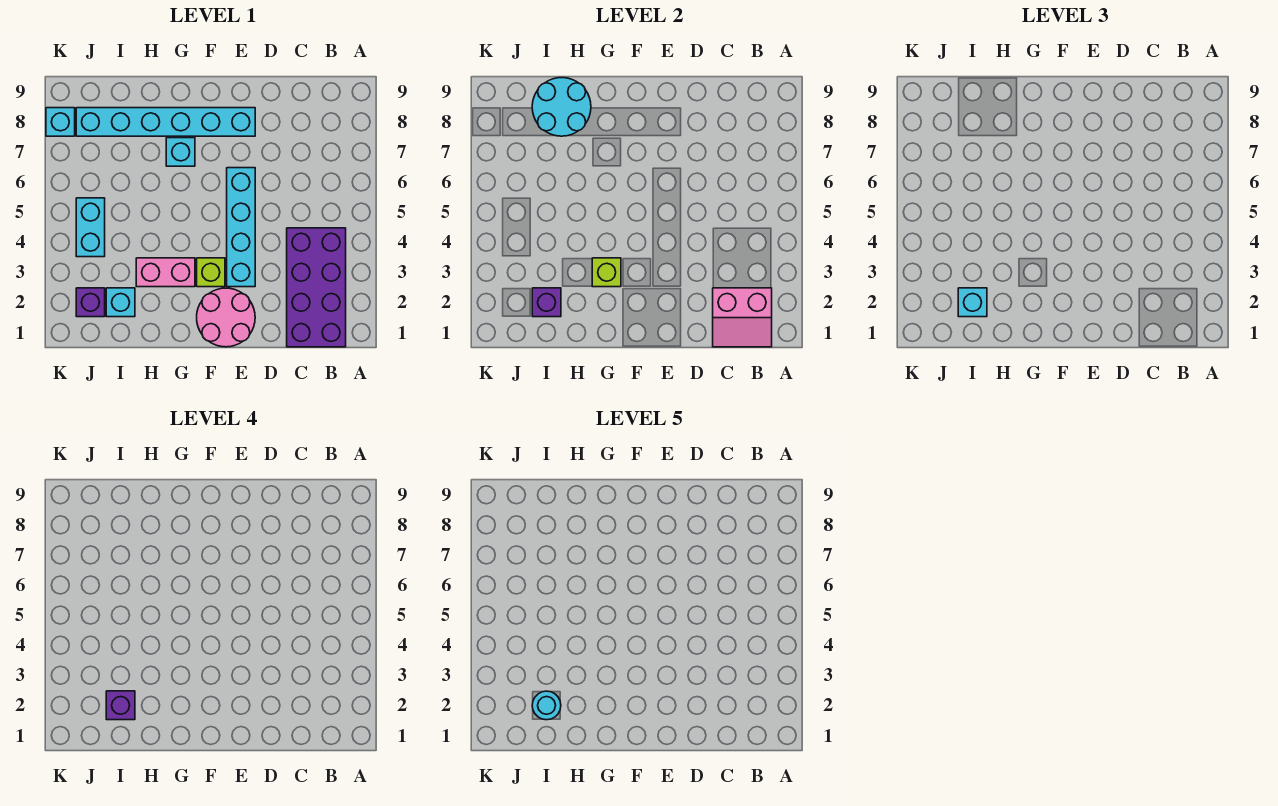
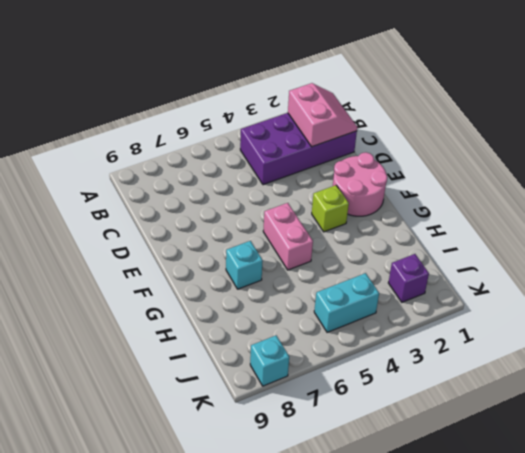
pink 1x2 brick [263,203,313,270] -> pink 1x2 brick moved to [136,258,195,287]
none -> cyan 1x4 brick [227,168,255,287]
none -> cyan 1x6 brick [76,108,255,136]
none -> cyan 1x1 brick [106,288,135,317]

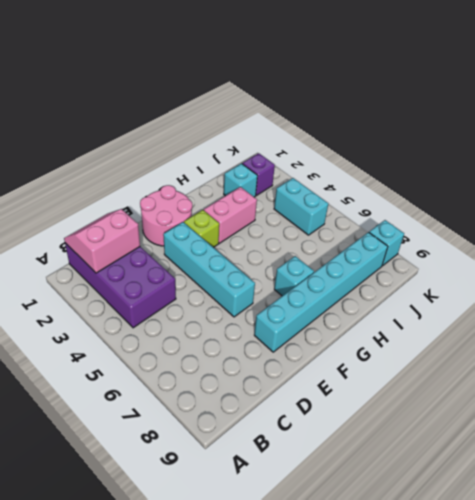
none -> lime 1x1 brick [592,258,621,287]
none -> cyan 2x2 round brick [532,78,591,136]
none -> purple 1x1 brick [532,288,561,317]

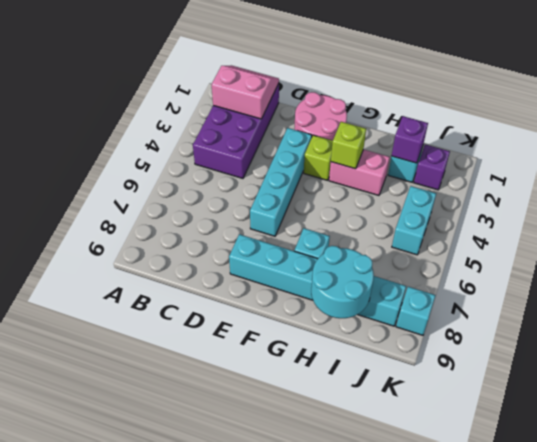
none -> cyan 1x1 brick [958,288,987,317]
none -> purple 1x1 brick [106,691,135,720]
none -> cyan 1x1 round brick [532,691,561,720]

